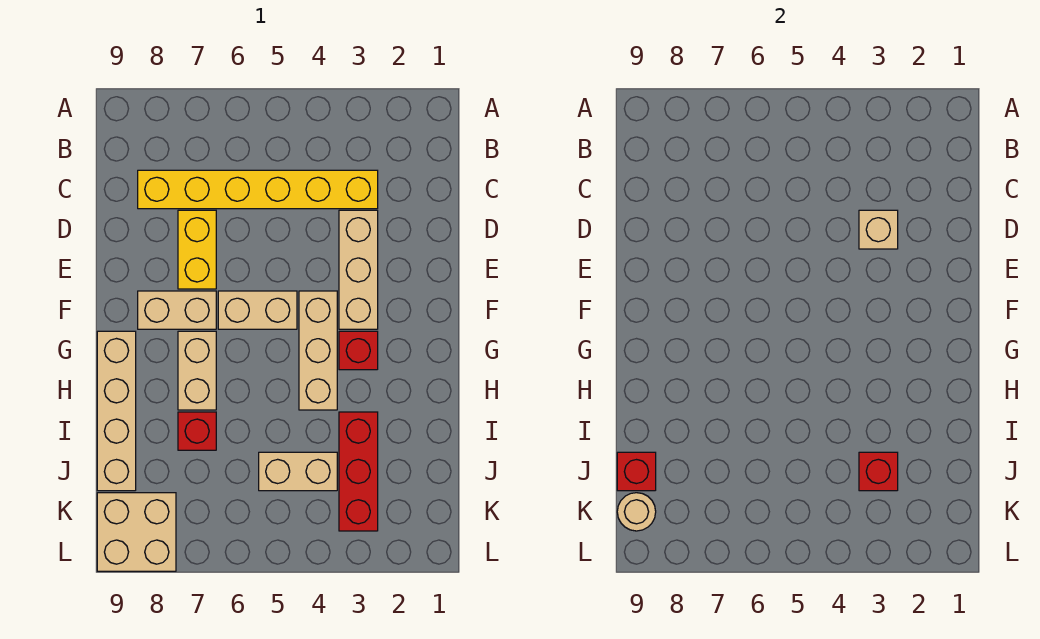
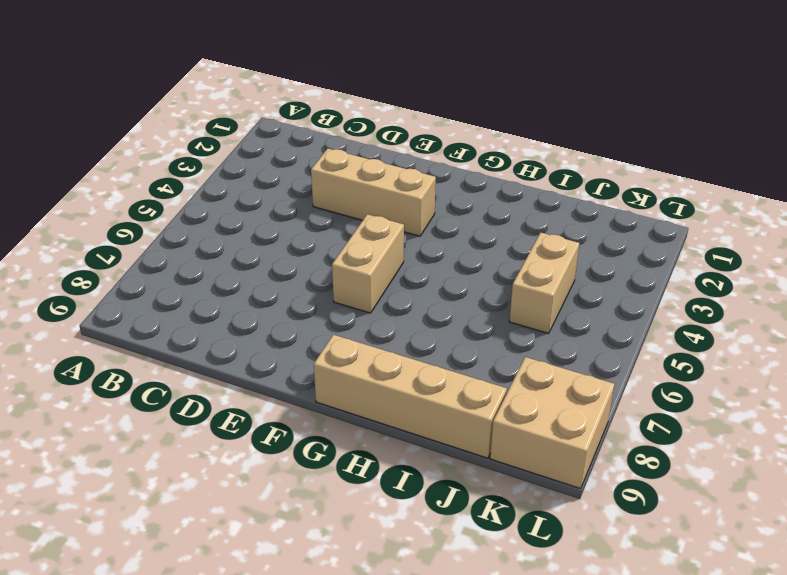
none -> yellow 1x6 brick [138,170,378,209]
none -> yellow 1x2 brick [178,210,216,289]
none -> tan 1x3 brick [299,291,337,410]

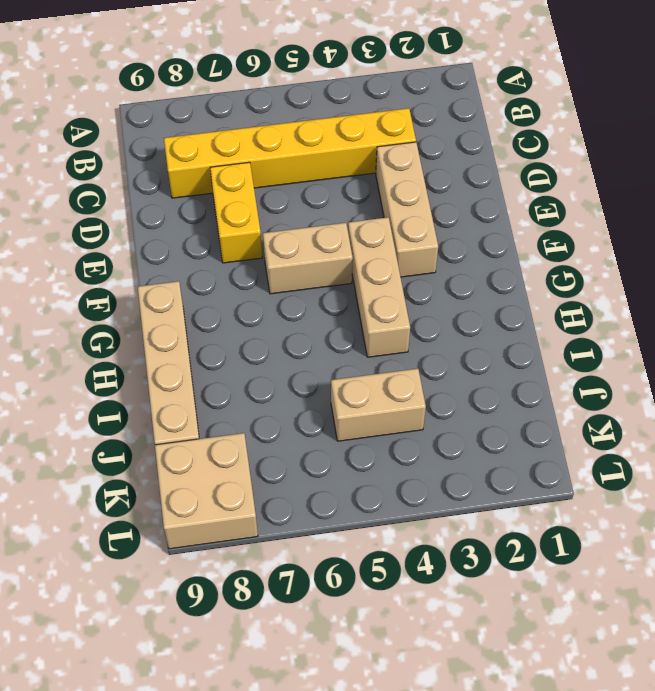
none -> tan 1x2 brick [138,291,216,329]
none -> red 1x1 brick [339,331,378,370]
none -> tan 1x2 brick [178,331,216,410]

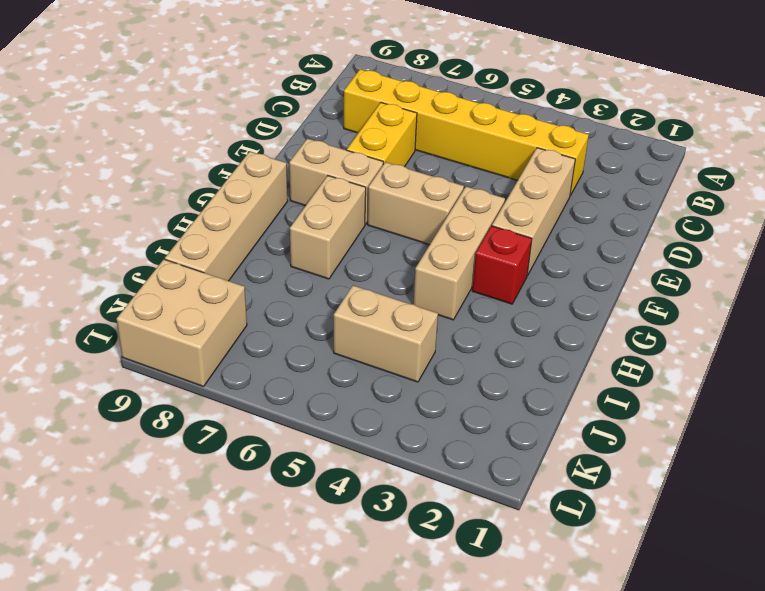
none -> red 1x3 brick [339,412,378,531]
none -> red 1x1 brick [178,412,216,450]
none -> tan 1x1 brick [859,210,898,249]

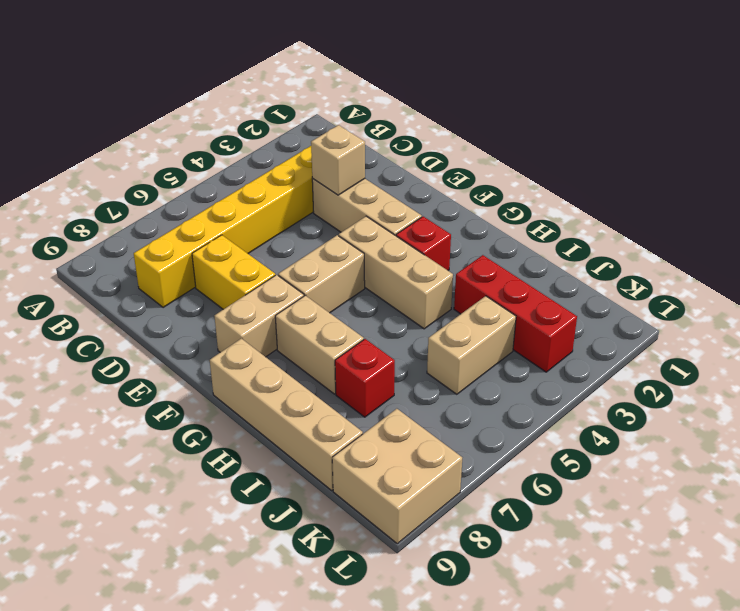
none -> red 1x1 brick [859,452,898,491]
none -> red 1x1 brick [617,452,656,491]
none -> tan 1x1 round brick [617,493,656,531]

